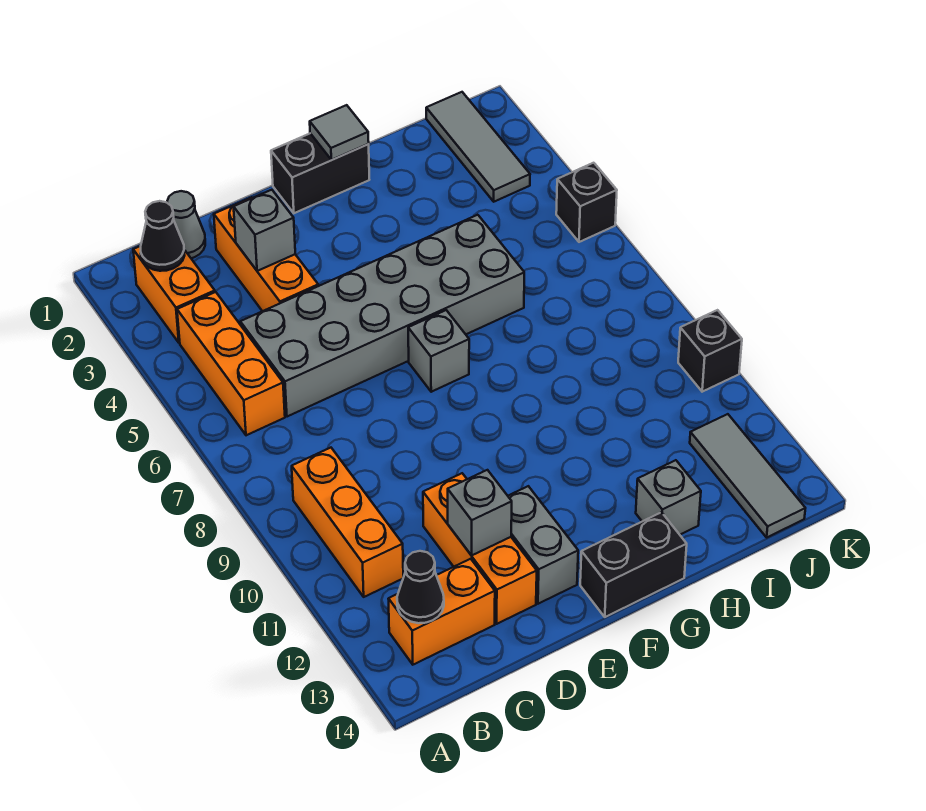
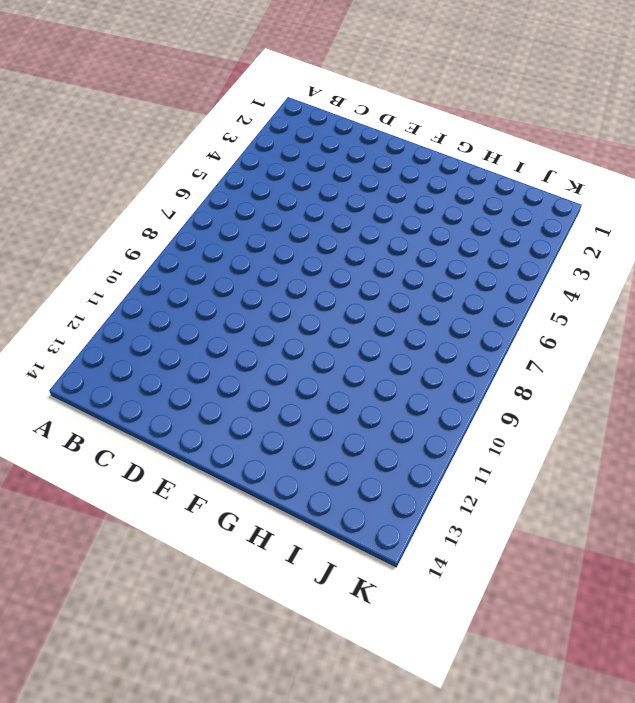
none -> orange 1x2 brick [133,246,215,343]
none -> orange 1x3 brick [177,292,285,435]
none -> orange 1x3 brick [292,448,403,597]

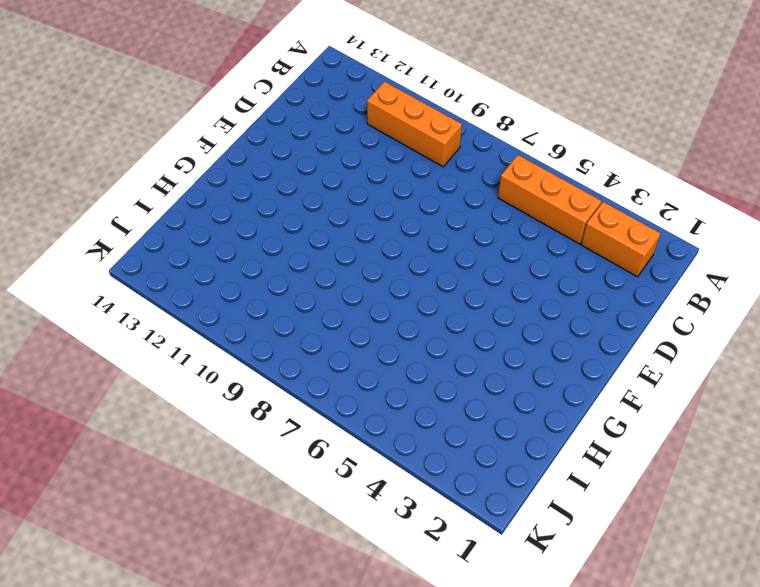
none -> orange 1x2 brick [389,559,495,665]
none -> grey 1x1 cone [167,191,205,258]
none -> grey 2x6 brick [240,215,524,417]

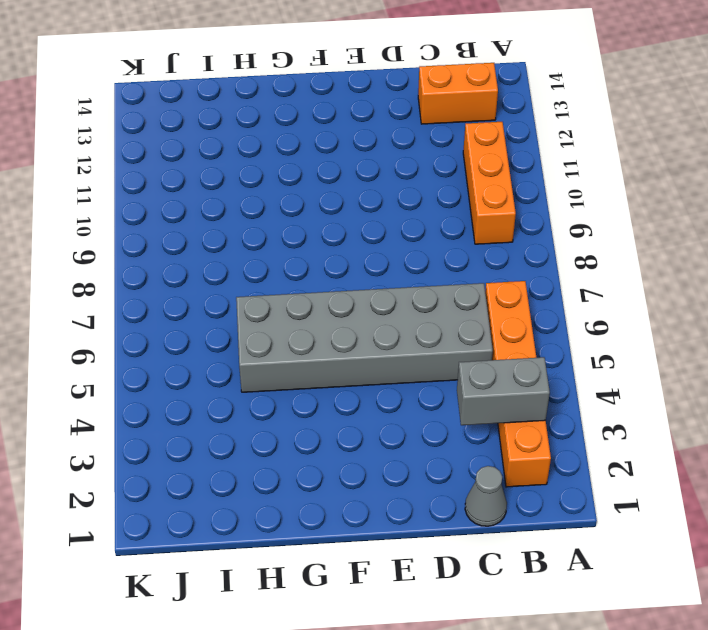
grey 1x2 brick [457,357,550,425] -> grey 1x2 brick turned to [508,486,578,604]
none -> orange 1x3 brick [214,197,318,311]
none -> orange 1x3 brick [423,473,537,624]
none -> black 1x2 brick [271,133,369,213]

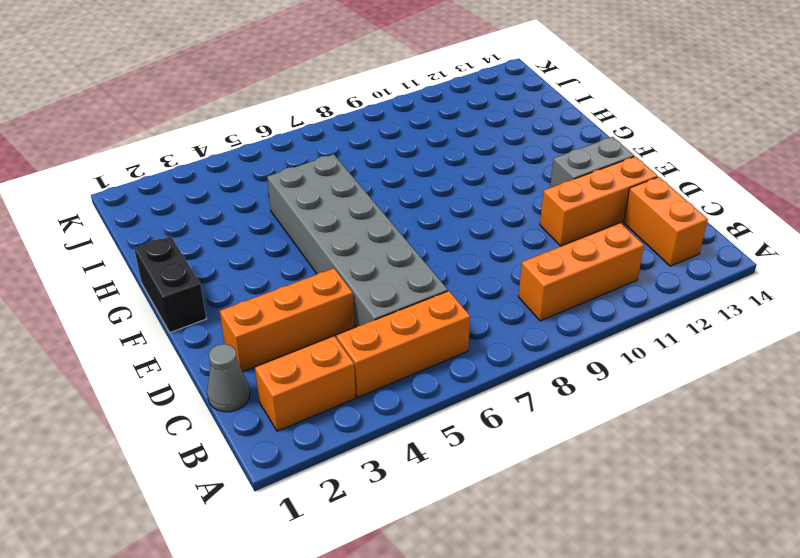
none -> grey 1x1 brick [408,310,469,392]
none -> black 1x2 brick [580,512,687,617]
none -> grey 1x1 brick [636,460,701,535]

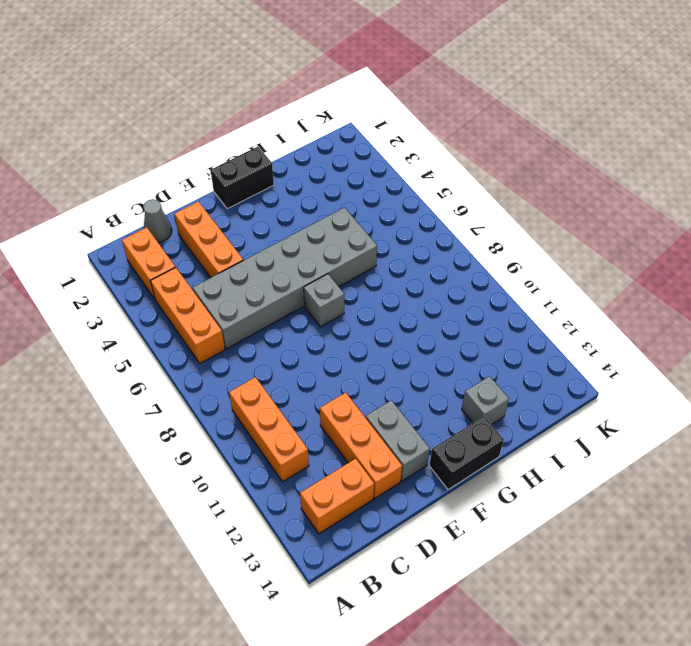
none -> grey 1x3 tile [426,92,530,202]
none -> grey 1x3 tile [690,414,805,537]
none -> black 1x1 brick [556,163,617,242]

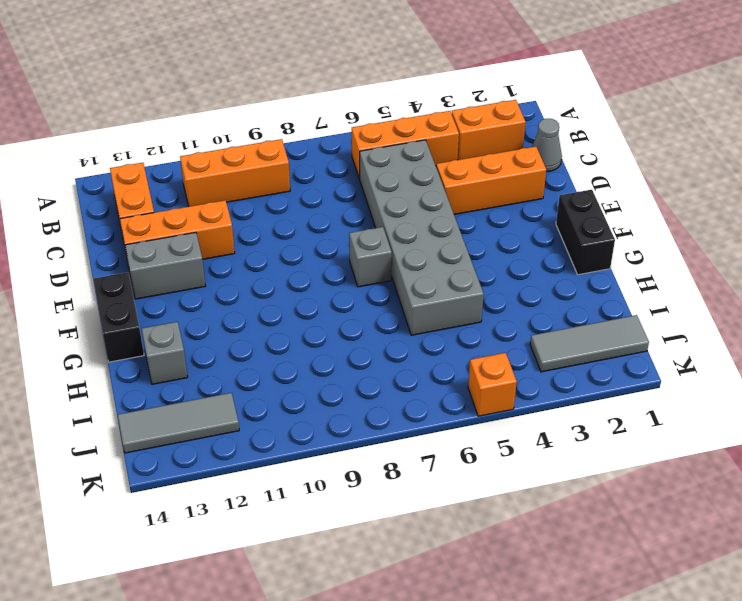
orange 1x1 brick [468,353,517,416] -> black 1x1 brick [556,163,617,242]
none -> black 1x1 brick [678,310,742,392]
none -> black 1x1 cone [141,201,185,271]
none -> black 1x1 cone [397,551,444,623]

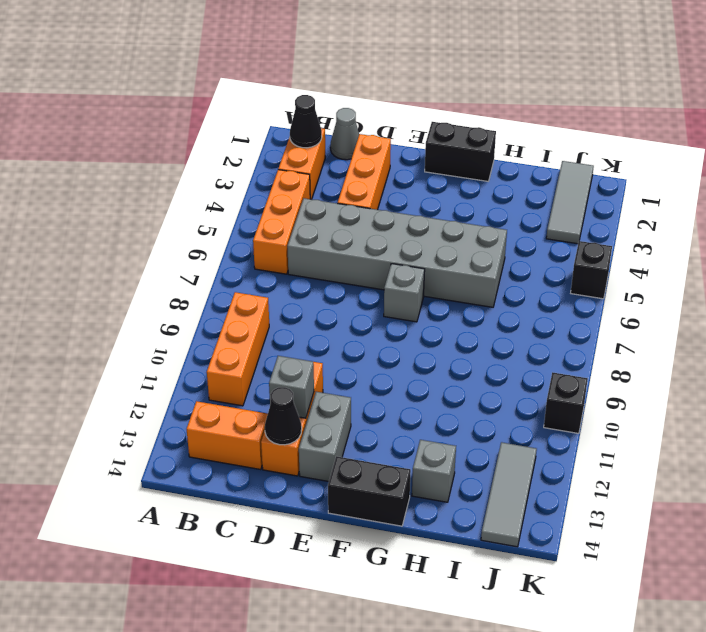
black 1x1 cone [265,387,302,445] -> black 1x1 cone moved to [397,551,444,623]
none -> grey 1x1 brick [234,190,295,271]
none -> grey 1x1 tile [310,105,369,160]

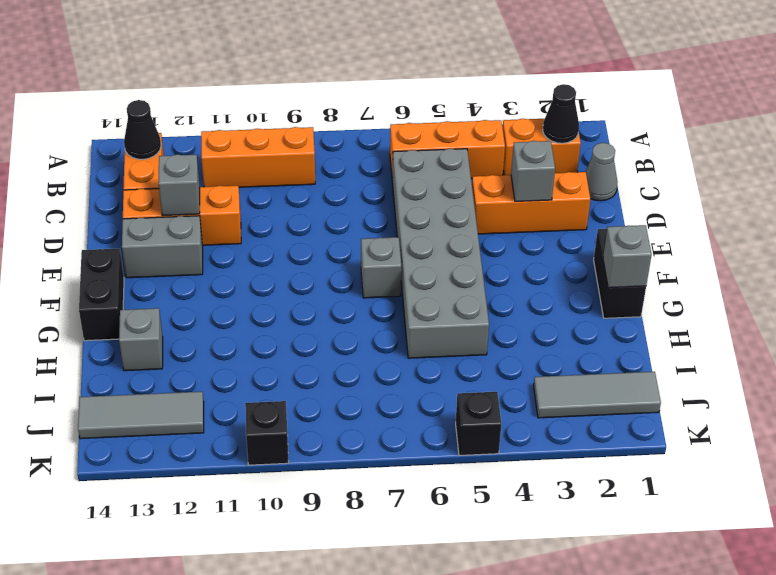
grey 1x1 brick [603,225,652,288] -> grey 1x1 tile [310,105,369,160]

